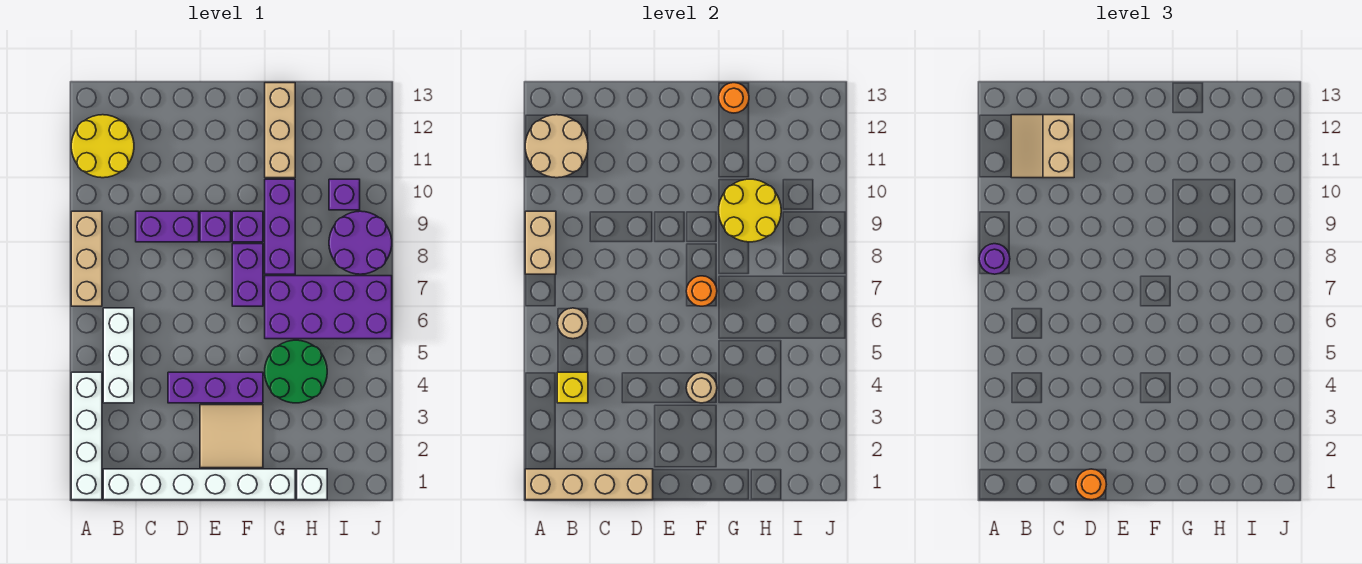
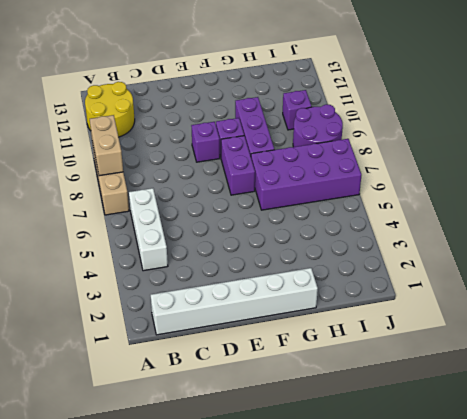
none -> white 1x4 brick [71,372,102,500]
none -> purple 1x2 brick [136,211,199,242]
none -> purple 1x3 brick [168,372,263,403]
none -> tan 2x2 tile [200,405,263,468]

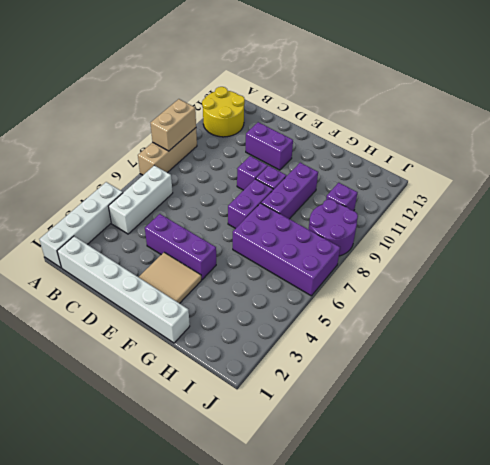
purple 1x2 brick [246,122,293,170] -> purple 1x2 brick moved to [136,211,199,242]
none -> green 2x2 round brick [265,340,327,403]
none -> tan 1x3 brick [265,83,295,178]
none -> white 1x1 brick [297,469,327,500]
none -> tan 1x4 brick [525,469,653,500]

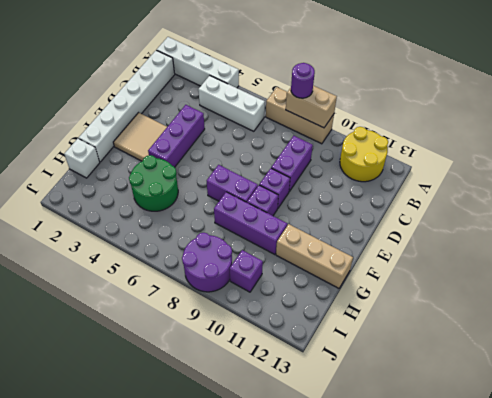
none -> purple 2x4 brick [265,276,392,339]
none -> tan 1x4 brick [525,469,653,500]
none -> tan 2x2 round brick [525,115,588,178]
none -> yellow 1x1 brick [557,372,588,403]

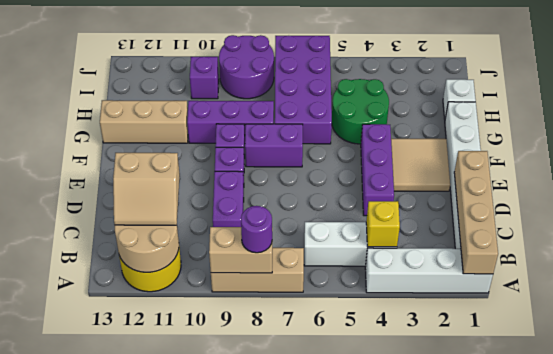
none -> tan 1x1 round brick [557,308,588,339]
none -> tan 1x1 round brick [686,372,717,403]
none -> orange 1x1 round brick [686,276,717,306]
none -> yellow 2x2 round brick [719,179,781,242]

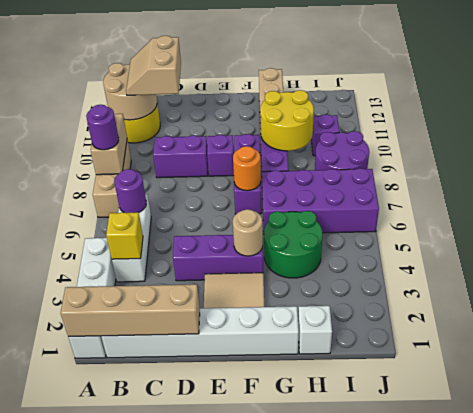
purple 1x1 round brick [114,169,146,213] -> tan 1x1 round brick [557,308,588,339]
none -> orange 1x1 round brick [719,83,749,113]
none -> orange 1x1 round brick [1076,469,1106,500]

